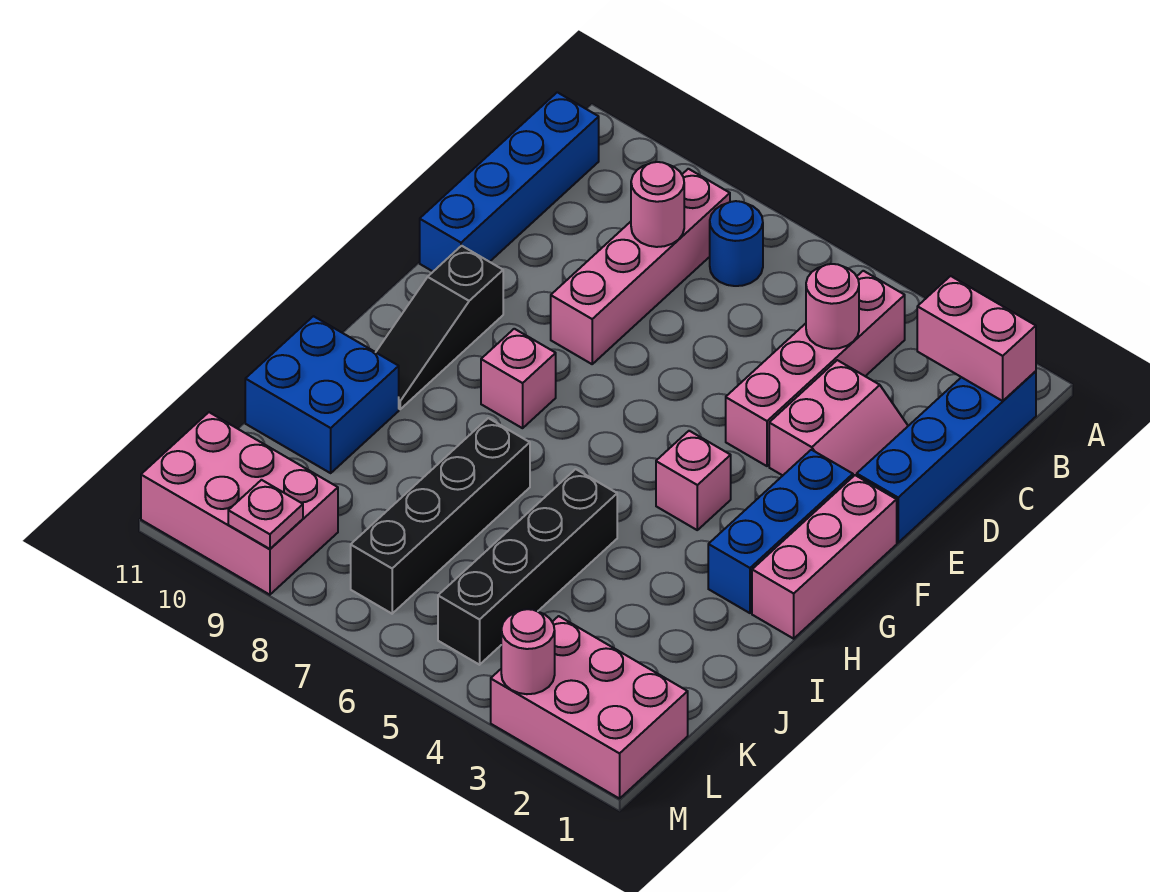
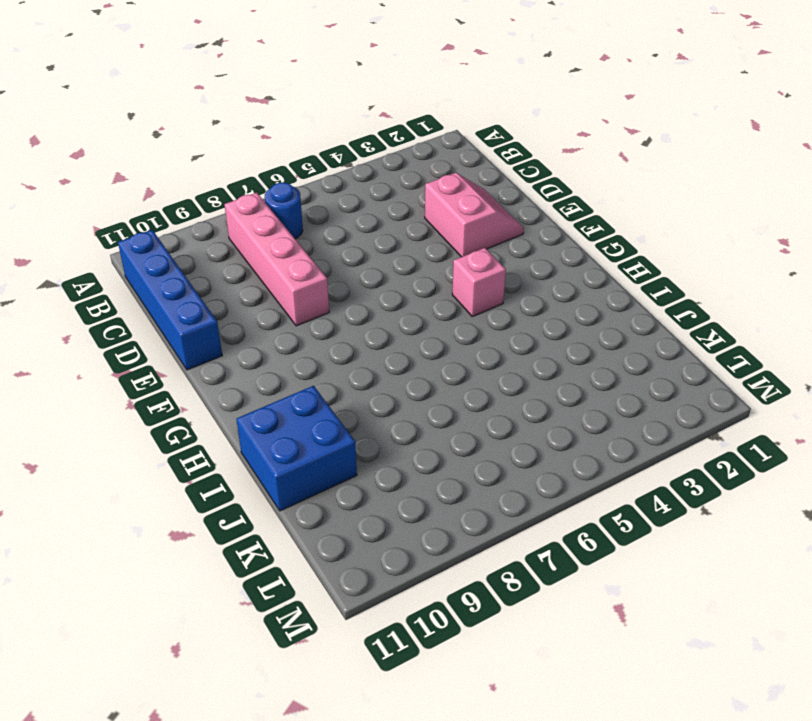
none -> blue 1x4 brick [857,371,1036,543]
none -> pink 1x4 brick [726,271,905,466]
none -> pink 1x3 brick [752,475,897,639]

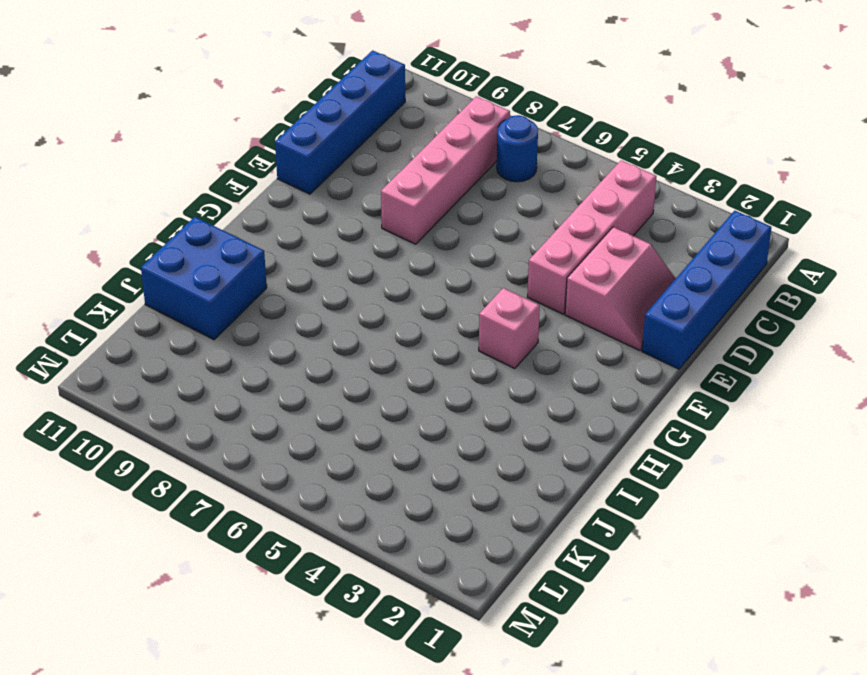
none -> pink 1x3 brick [752,475,897,639]
none -> blue 1x3 brick [708,450,853,613]
none -> black 1x3 slope [376,246,503,409]

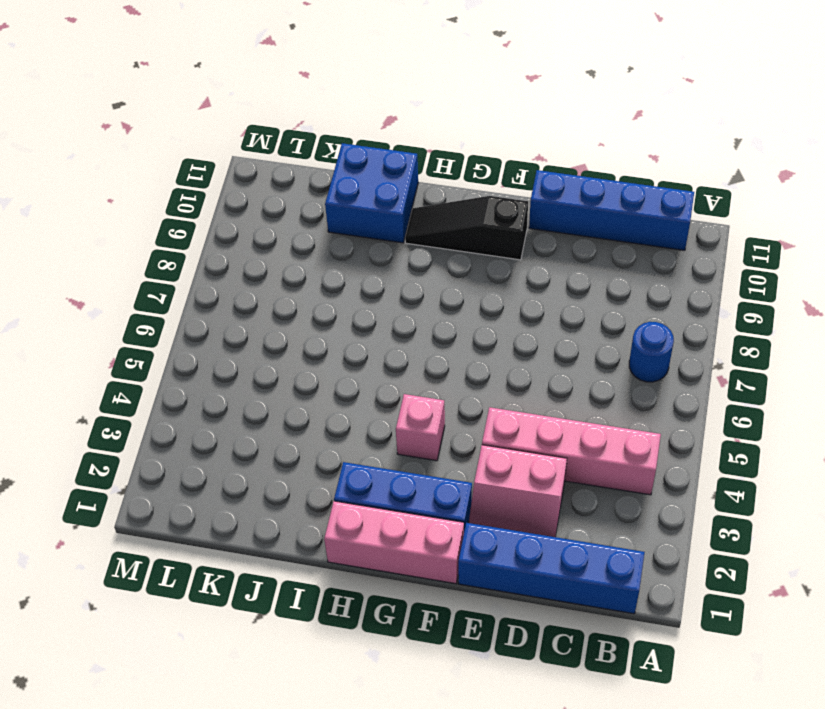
none -> pink 1x4 brick [551,169,730,364]
none -> pink 1x1 brick [481,329,556,428]
none -> black 1x4 brick [438,469,617,665]

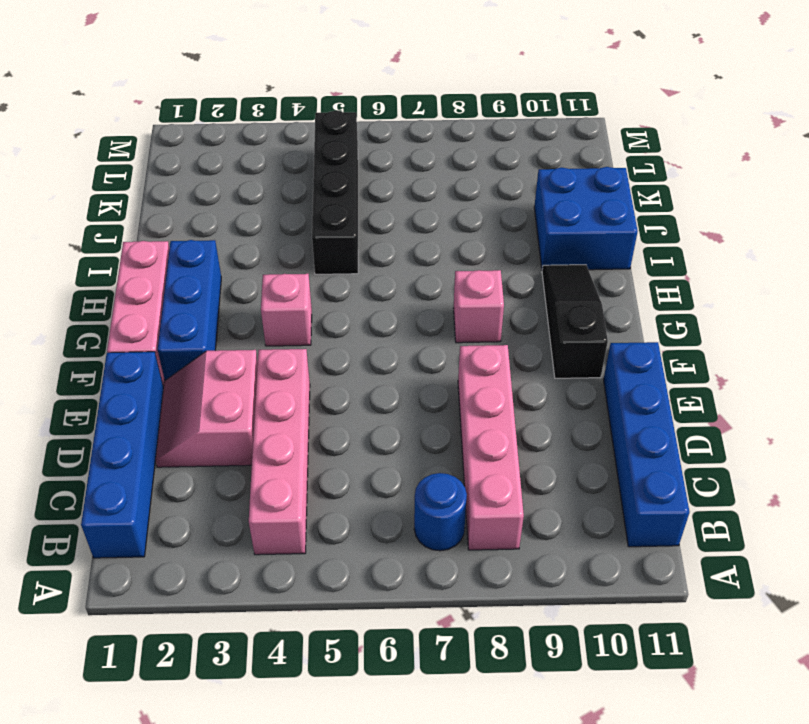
none -> black 1x4 brick [351,418,530,614]
none -> pink 2x3 brick [491,616,688,799]
none -> pink 2x3 brick [141,412,338,595]

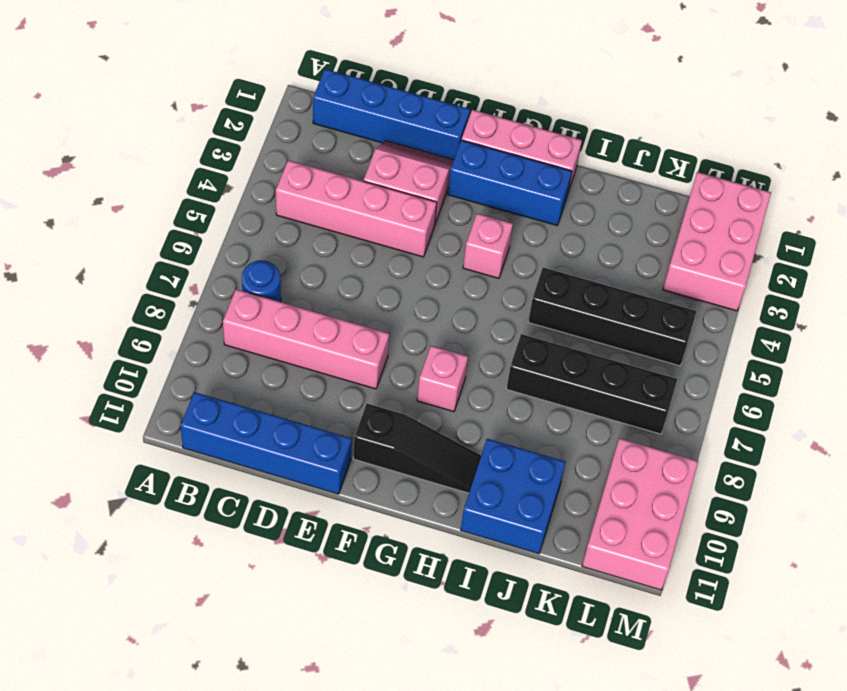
none -> pink 1x2 brick [917,276,1036,401]
none -> pink 1x1 round brick [806,264,859,349]
none -> pink 1x1 round brick [631,162,684,247]

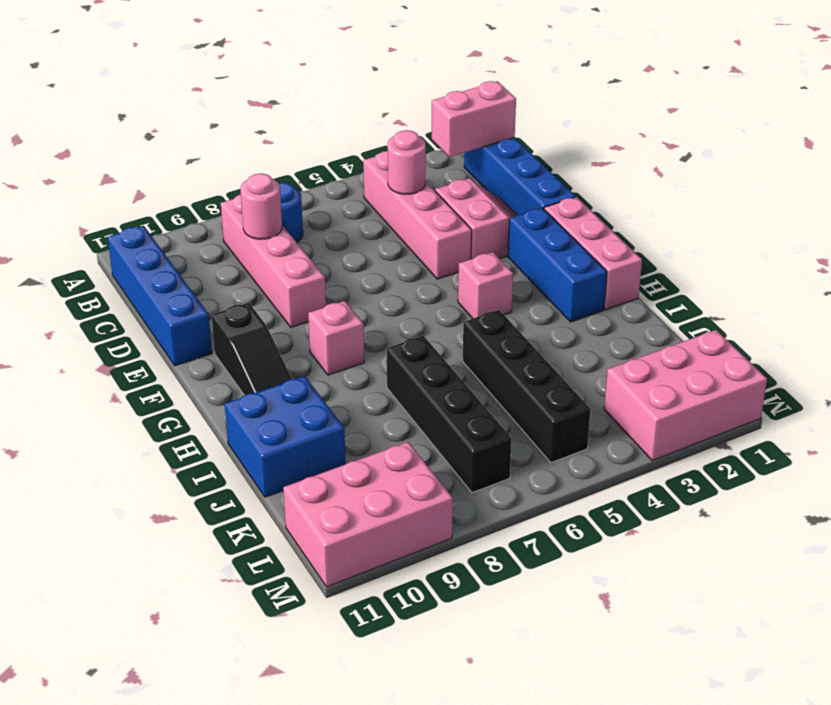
none -> pink 1x1 round brick [501,609,555,694]
none -> pink 1x1 plate [228,480,303,549]

